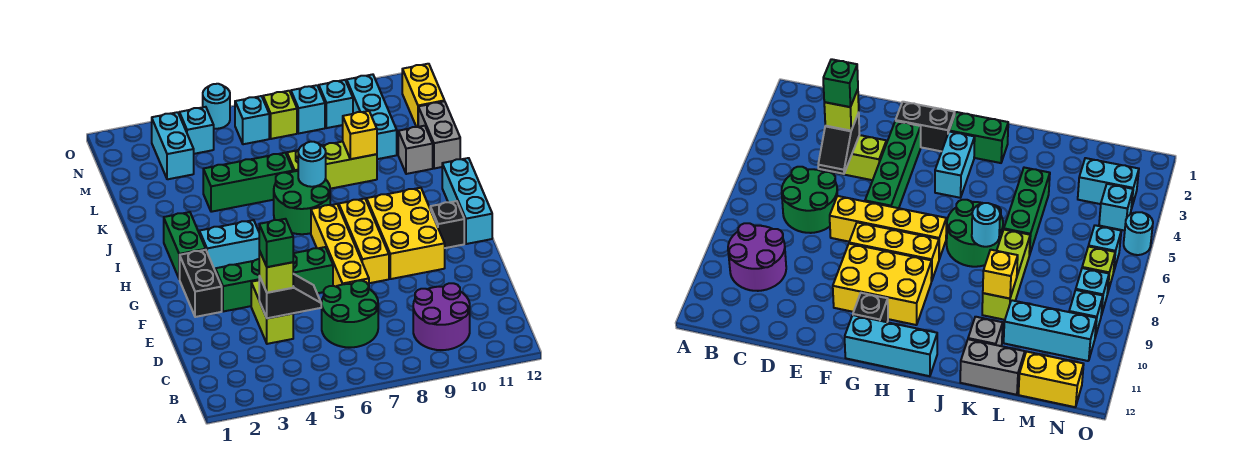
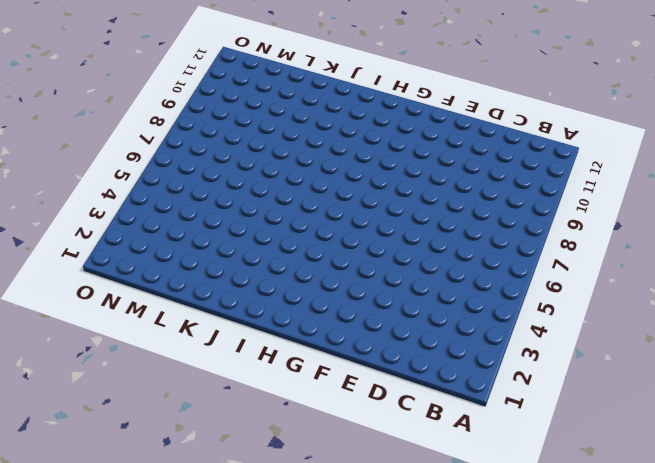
none -> purple 2x2 round brick [413,283,470,350]
none -> green 2x2 round brick [322,281,378,347]
none -> lime 1x2 brick [251,280,293,344]
none -> yellow 1x4 brick [311,204,369,289]

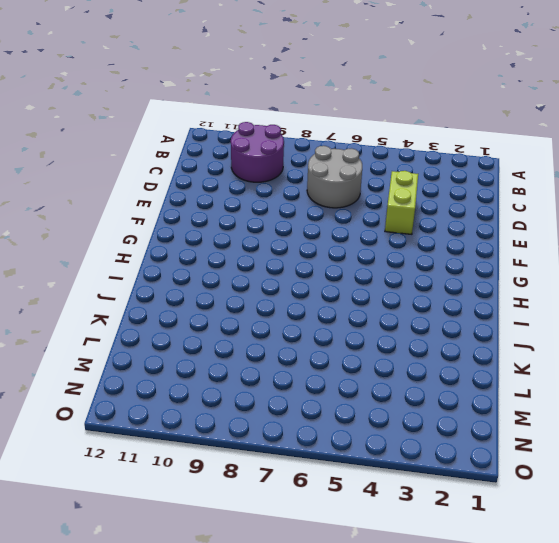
grey 2x2 round brick [307,146,362,208] -> green 2x2 round brick [322,281,378,347]
none -> yellow 1x4 brick [311,204,369,289]
none -> black 1x2 brick [180,250,222,317]
none -> green 1x4 brick [215,247,333,312]
none -> yellow 1x3 brick [339,199,389,283]

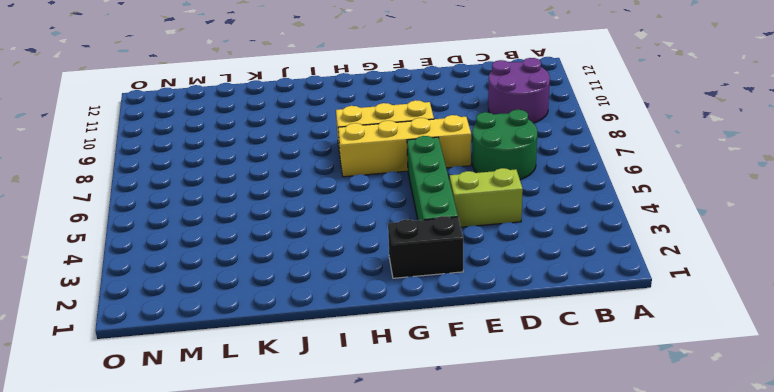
none -> yellow 2x3 brick [367,188,445,279]
none -> black 1x1 brick [430,201,464,248]
none -> cyan 1x3 brick [442,158,492,244]
none -> green 1x2 brick [164,212,206,279]

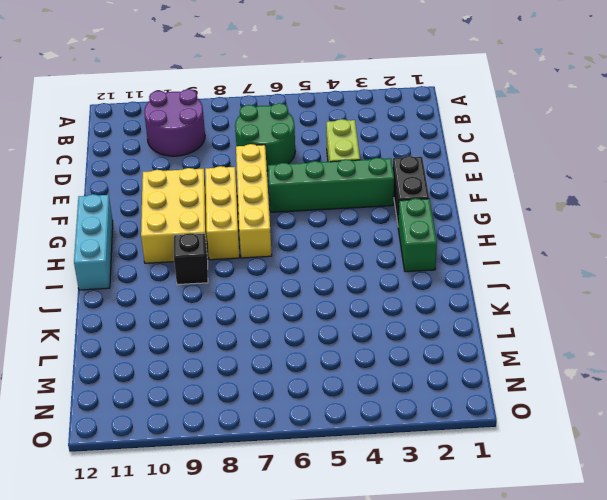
black 1x1 brick [174,233,208,285] -> black 1x1 brick moved to [430,201,464,248]
none -> cyan 1x2 brick [199,220,260,270]
none -> green 2x2 round brick [274,171,330,234]
none -> green 1x3 brick [203,153,293,212]
none -> lime 1x3 brick [287,141,377,189]

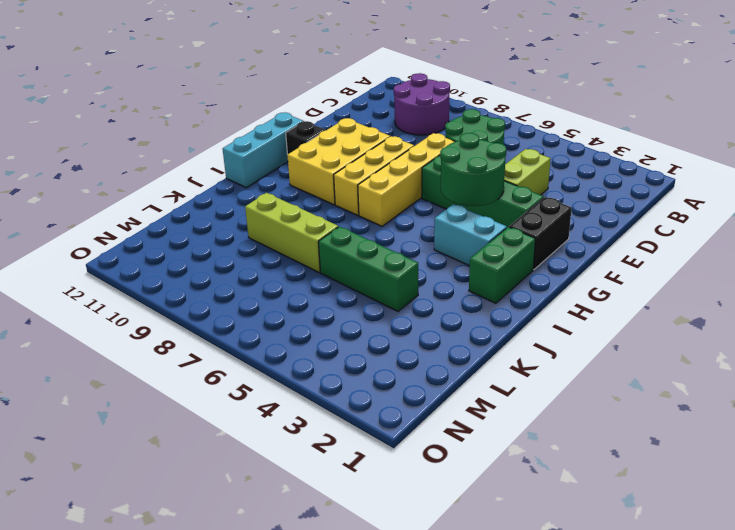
green 2x2 round brick [440,133,506,206] -> green 2x2 round brick moved to [274,171,330,234]
none -> grey 1x1 brick [398,126,433,174]
none -> grey 1x2 brick [418,101,460,169]
none -> cyan 1x3 brick [347,74,397,159]
none -> cyan 1x2 brick [152,112,194,179]

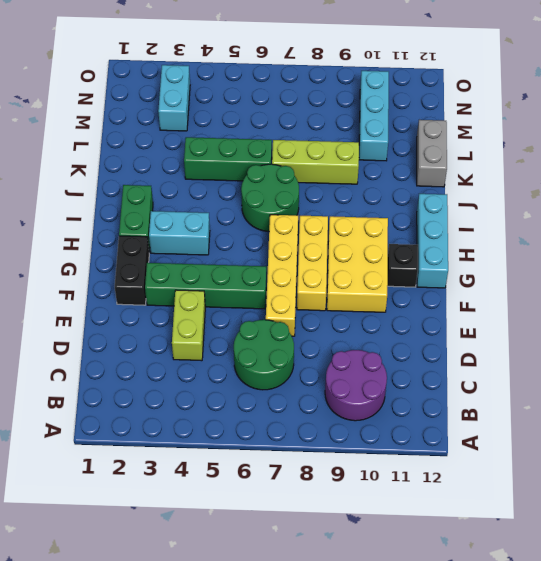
none -> grey 1x1 brick [398,126,433,174]
none -> yellow 1x2 brick [402,64,444,127]
none -> cyan 1x1 brick [179,107,214,154]
none -> cyan 1x1 brick [235,96,269,144]

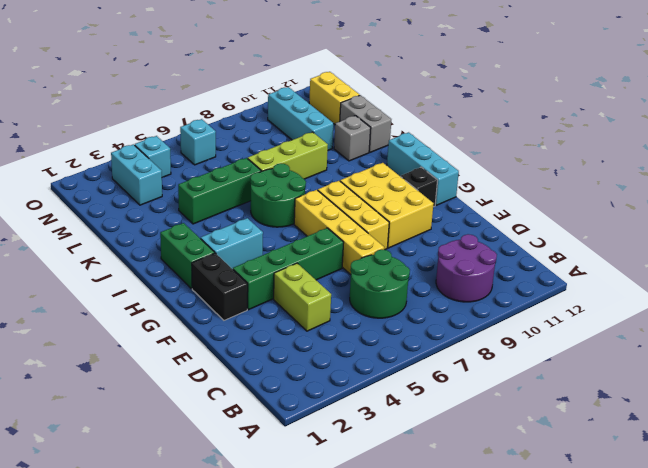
none -> lime 1x1 brick [263,91,297,139]
none -> cyan 1x1 brick [291,85,325,133]
none -> cyan 1x1 brick [319,80,353,128]
none -> cyan 1x1 round brick [203,84,230,129]

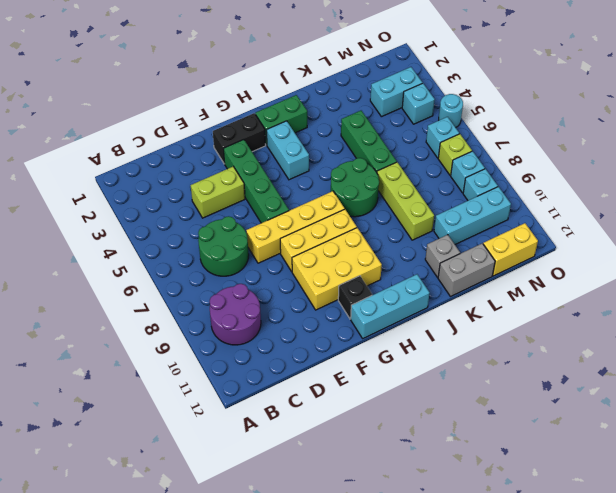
none -> black 1x2 slope [259,274,321,318]
none -> cyan 1x1 round brick [298,142,326,187]
none -> yellow 1x1 brick [343,111,377,159]
none -> lime 1x1 brick [259,251,293,293]

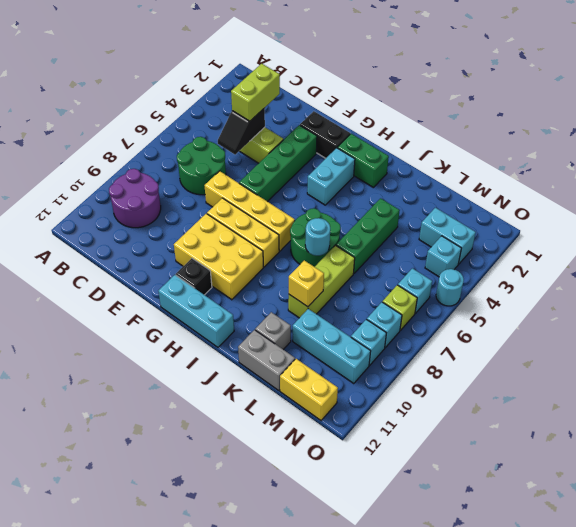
lime 1x2 brick [231,64,280,121] -> lime 1x1 brick [259,251,293,293]
none -> green 1x1 brick [259,219,293,267]

